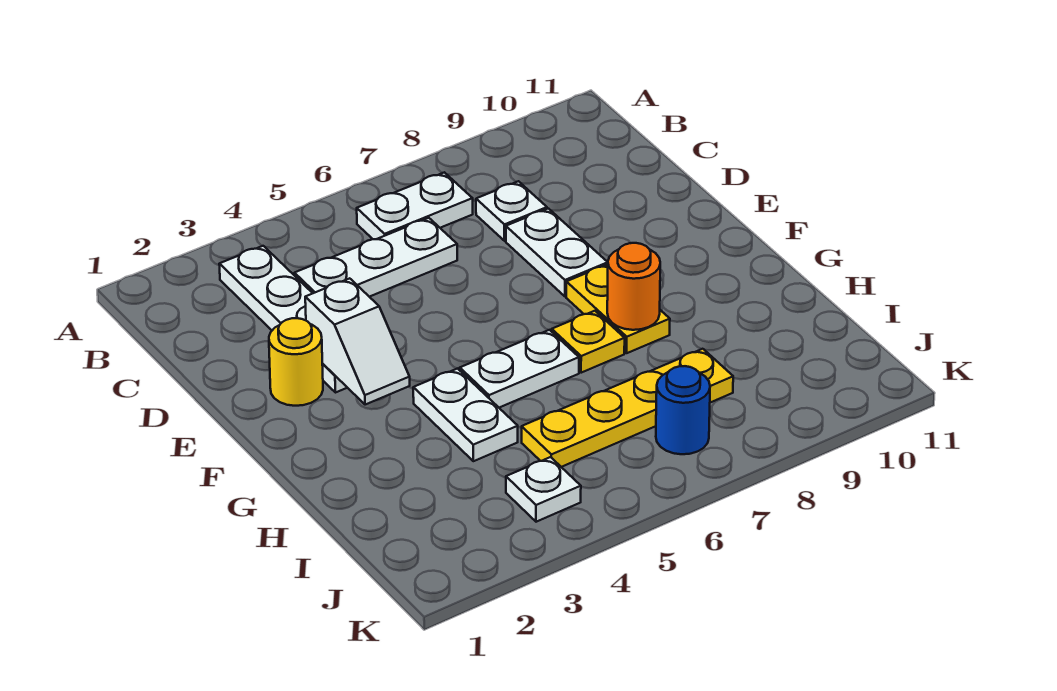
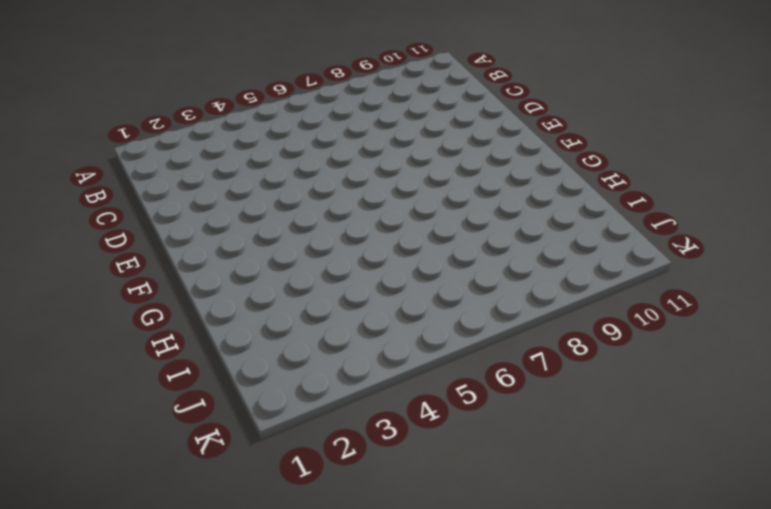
none -> white 1x4 plate [219,246,347,393]
none -> white 1x2 plate [357,172,473,239]
none -> white 1x3 plate [294,218,457,297]

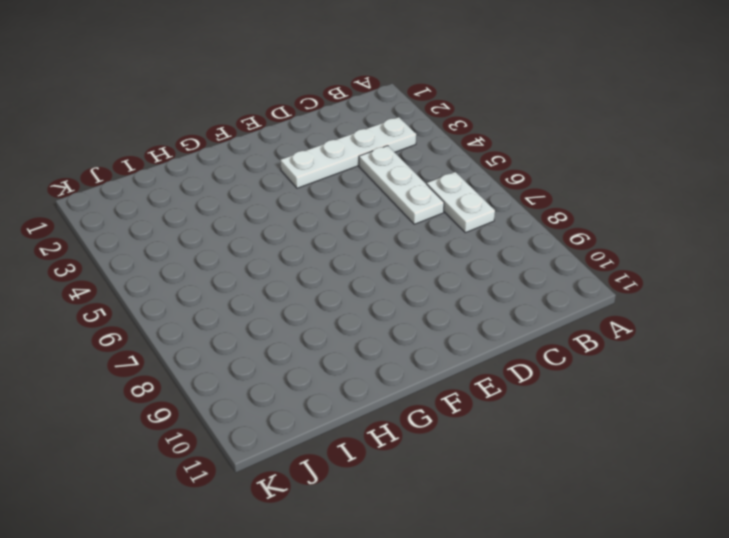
none -> white 1x1 plate [476,181,547,241]
none -> white 1x2 plate [506,209,608,296]
none -> yellow 1x1 round brick [269,318,323,406]

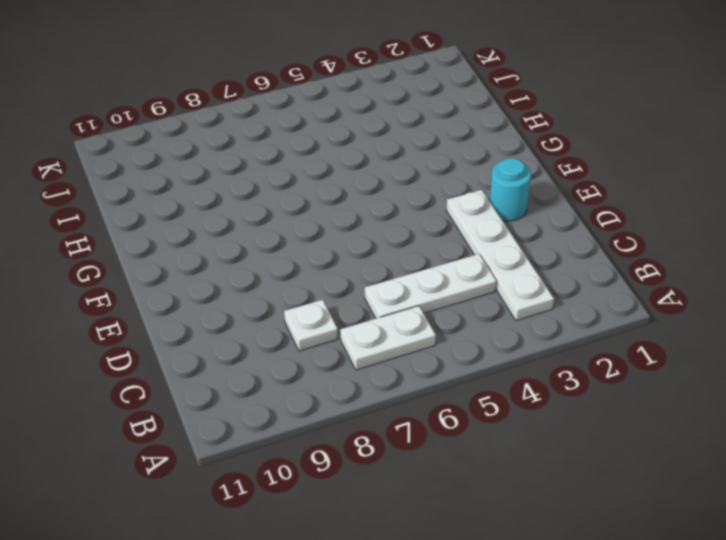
cyan 1x1 round brick [490,158,531,221] -> yellow 1x1 round brick [269,318,323,406]
none -> white 1x2 plate [506,209,608,296]
none -> yellow 1x2 plate [566,264,670,353]
none -> white 1x2 plate [413,368,518,461]

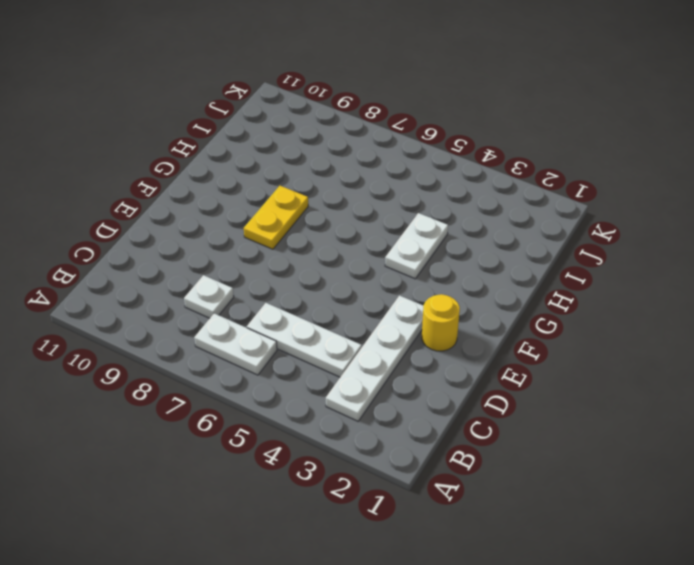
none -> white 1x2 plate [506,209,608,296]
none -> white 1x2 plate [460,330,579,408]
none -> yellow 1x1 plate [552,311,625,373]

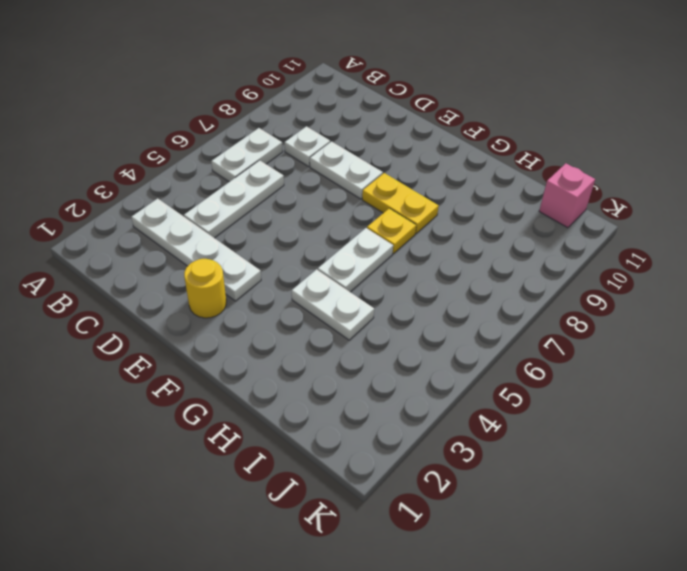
pink 1x1 brick [539,163,595,228] -> none
none -> yellow 1x4 plate [522,349,733,467]
none -> white 1x1 plate [506,457,581,522]
none -> blue 1x1 round brick [656,366,710,454]

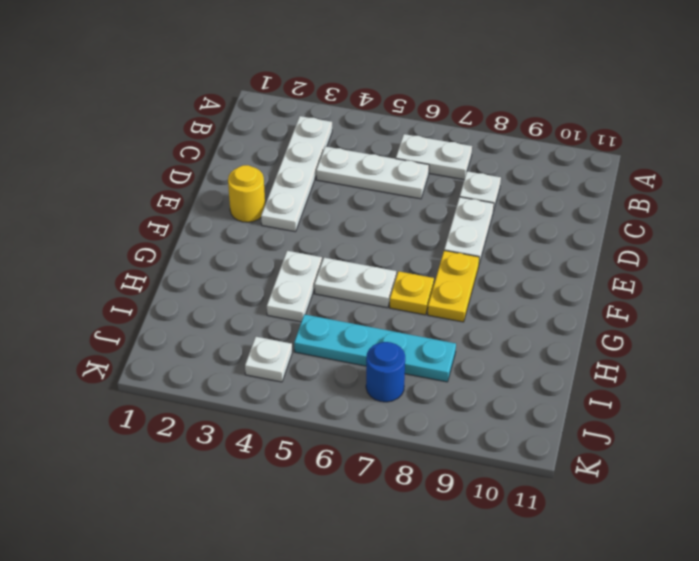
cyan 1x4 plate [294,314,456,382] -> yellow 1x4 plate [522,349,733,467]
none -> white 1x2 slope [305,278,410,405]
none -> orange 1x1 round brick [607,243,660,330]

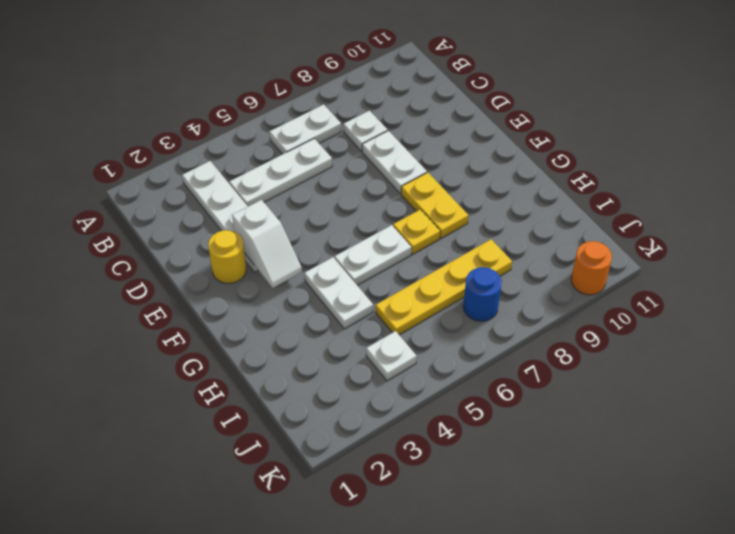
orange 1x1 round brick [571,241,612,295] -> orange 1x1 round brick moved to [607,243,660,330]

